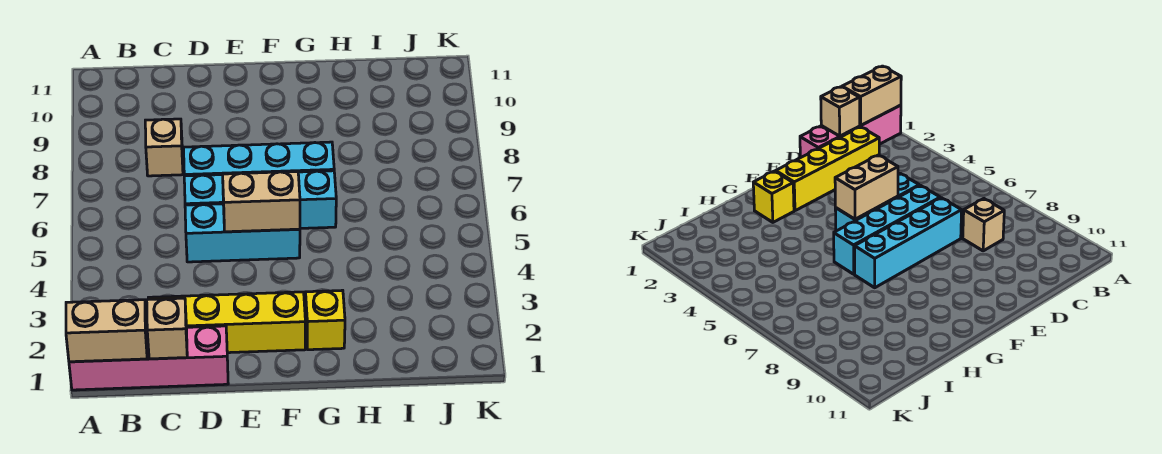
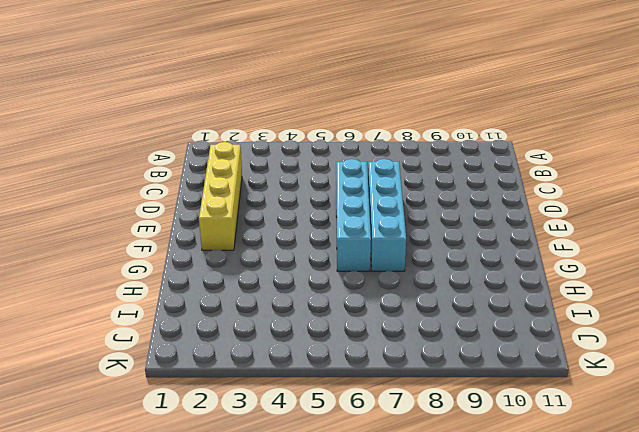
none -> pink 1x4 brick [69,326,228,390]
none -> tan 1x1 brick [145,119,183,176]

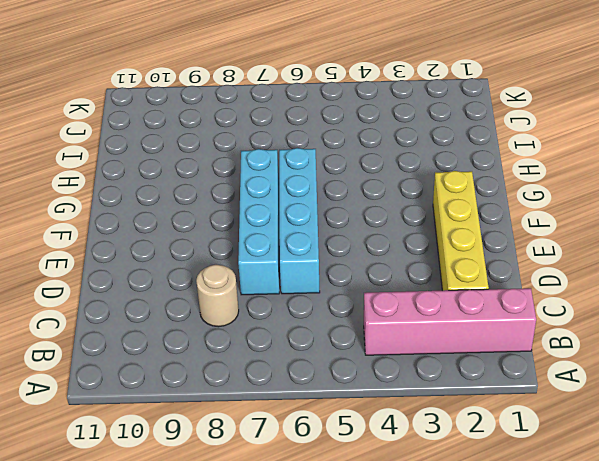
pink 1x4 brick [364,288,536,355] -> pink 1x4 brick turned to [69,326,228,390]
tan 1x1 round brick [196,265,239,327] -> tan 1x1 brick [145,119,183,176]
none -> cyan 1x3 brick [185,204,300,262]
none -> yellow 1x1 brick [305,290,345,350]

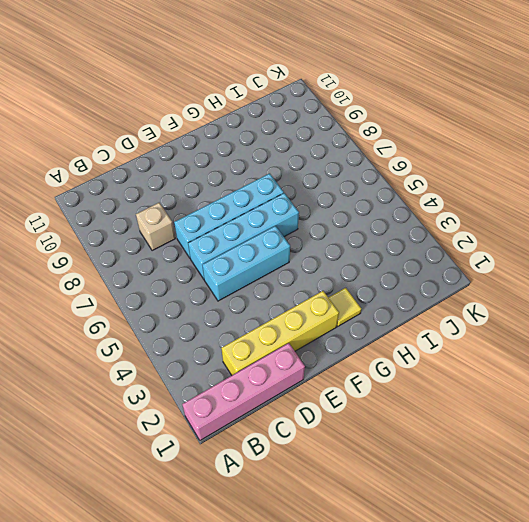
yellow 1x1 tile [328,288,361,326] -> yellow 1x1 brick [305,290,345,350]
none -> tan 1x2 brick [66,300,147,362]
none -> tan 1x1 brick [147,298,187,359]

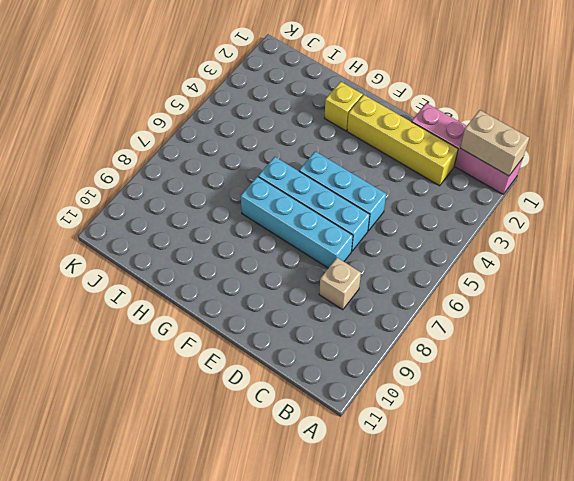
none -> tan 1x1 brick [147,298,187,359]
none -> tan 1x2 brick [223,171,300,232]

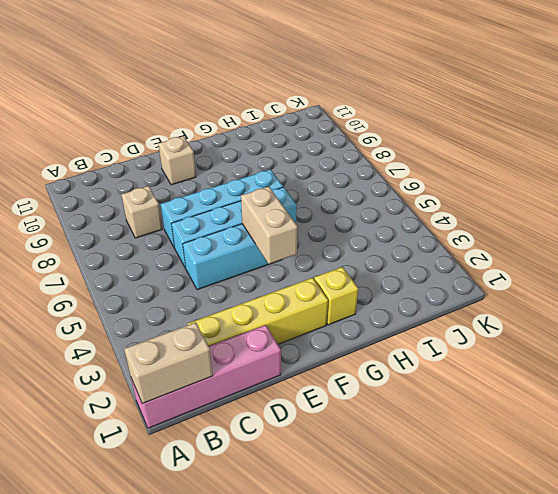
tan 1x1 brick [159,136,196,185] -> tan 1x1 brick moved to [147,298,187,359]
tan 1x2 brick [241,187,298,264] -> tan 1x2 brick turned to [223,171,300,232]

